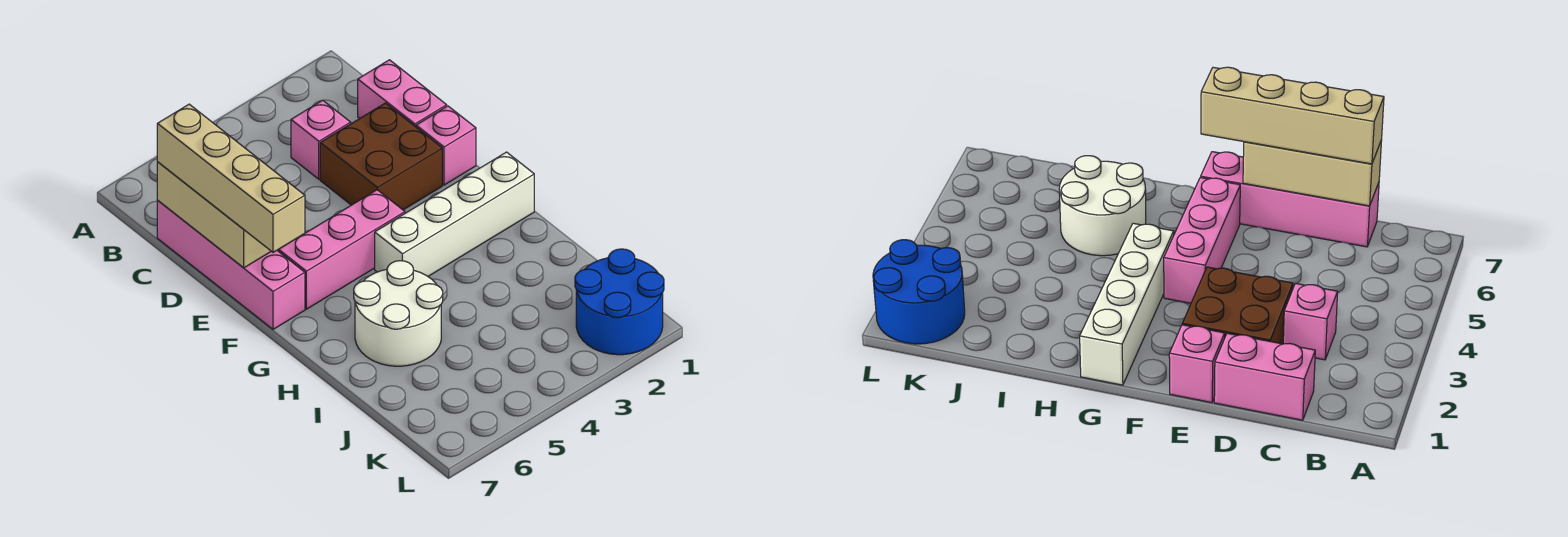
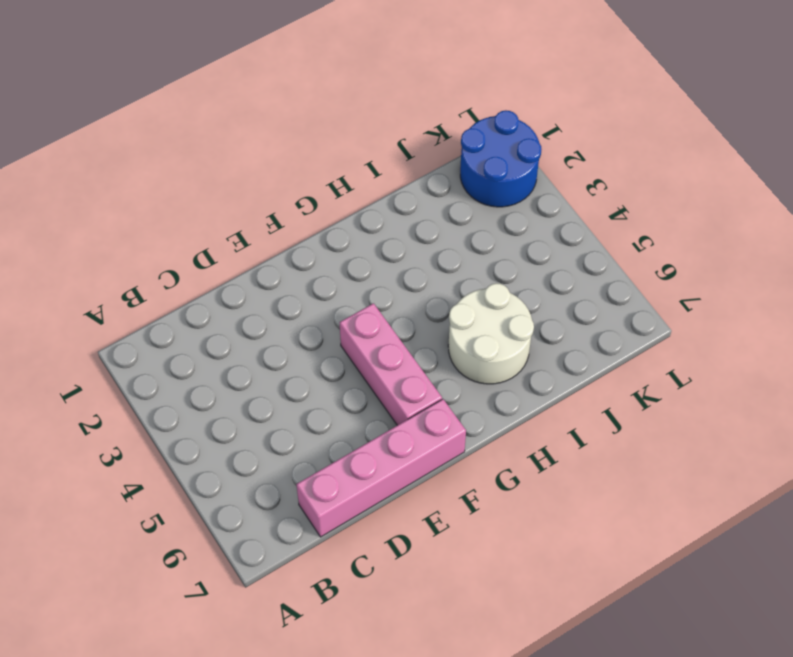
none -> pink 1x2 brick [358,60,447,127]
none -> pink 1x1 brick [291,100,351,179]

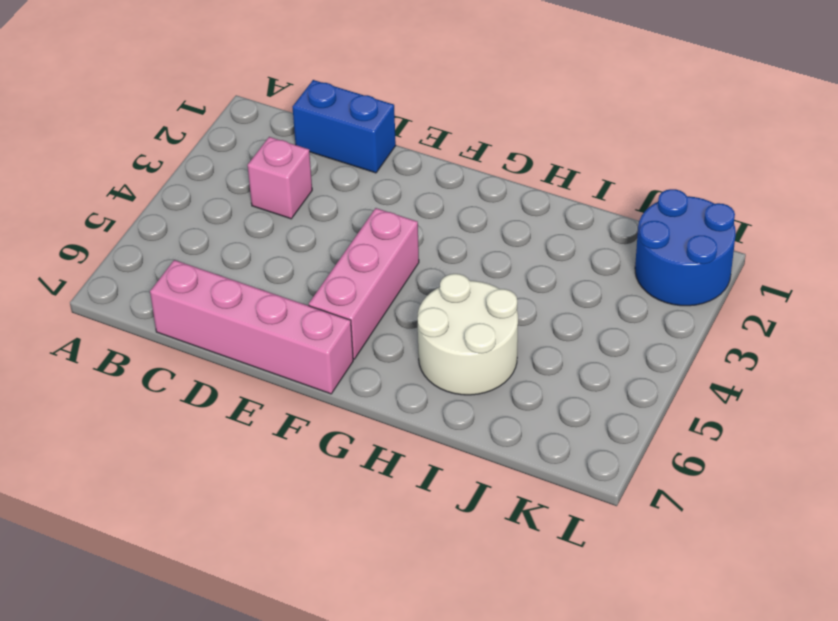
blue 1x2 brick [293,80,396,173] -> pink 1x2 brick [358,60,447,127]
none -> brown 2x2 brick [320,103,442,210]
none -> pink 1x1 brick [416,106,476,185]

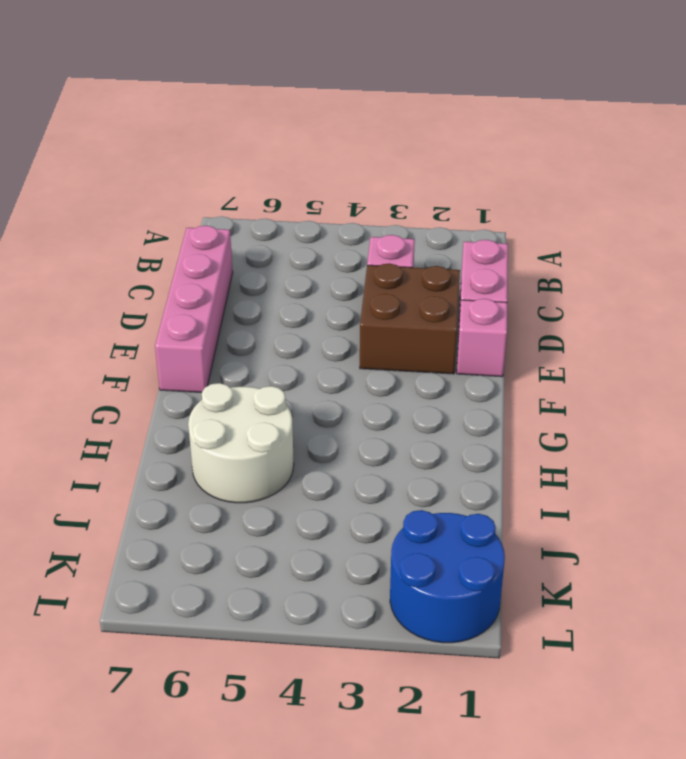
none -> pink 1x3 brick [279,190,405,309]
none -> white 1x4 brick [375,152,534,276]

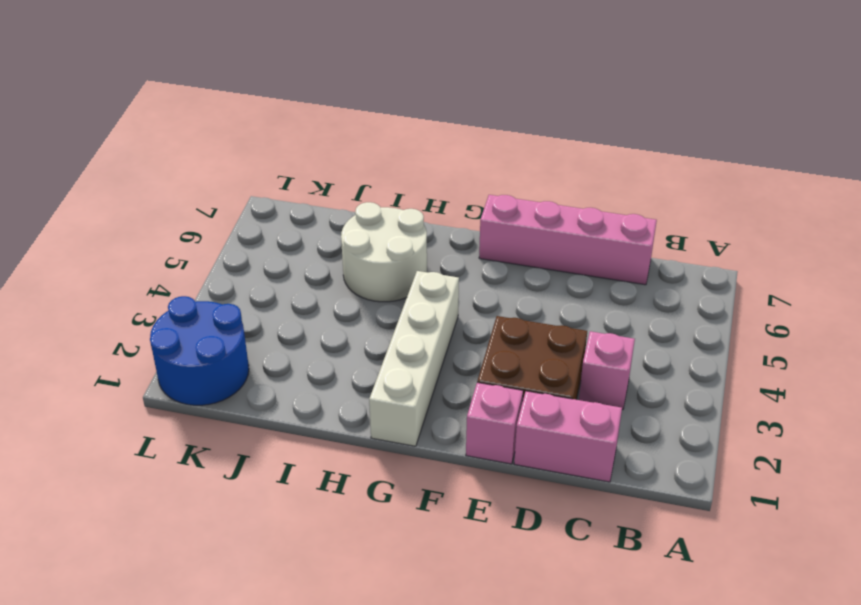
none -> pink 1x3 brick [279,190,405,309]
none -> tan 1x3 brick [157,162,271,268]

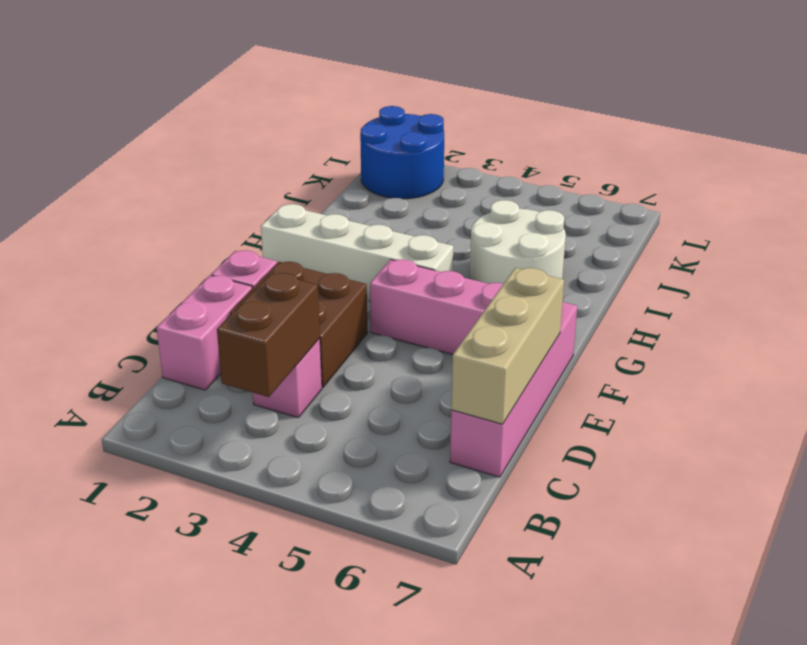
brown 1x2 brick [217,273,320,397] -> none
none -> tan 1x4 brick [157,104,305,252]

